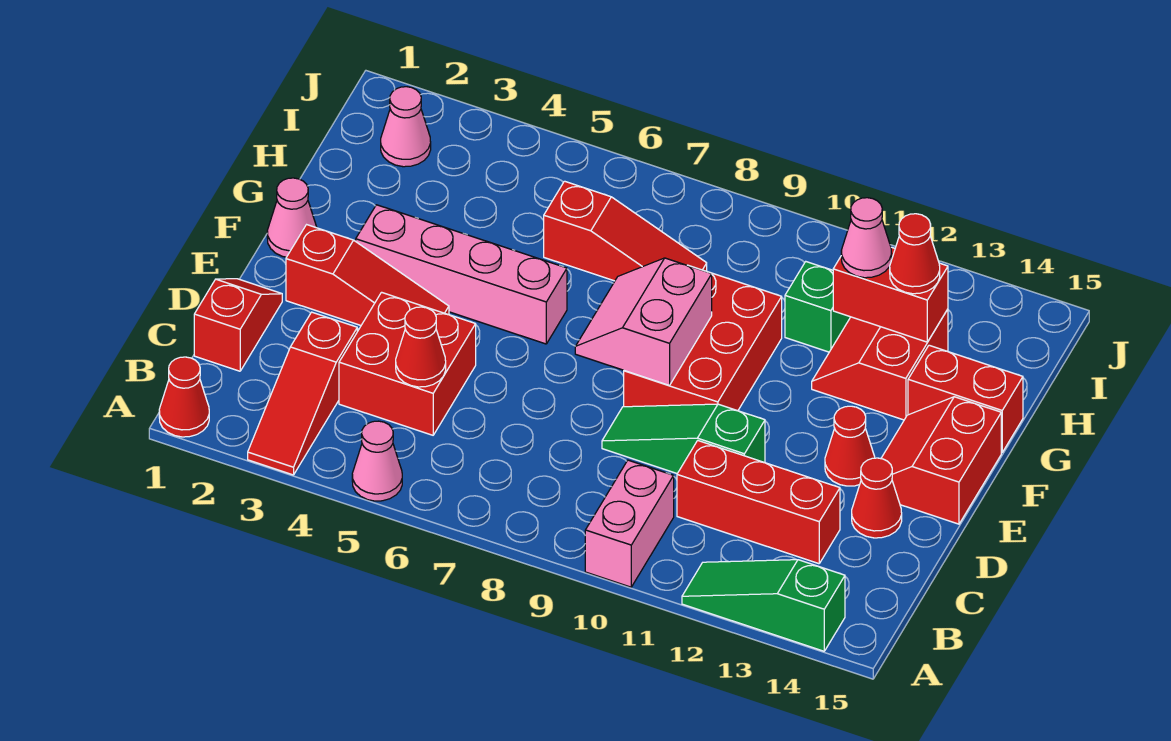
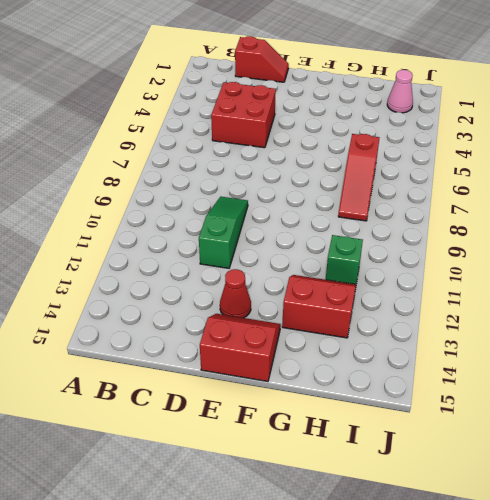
none -> red 1x1 cone [159,357,209,437]
none -> red 1x3 slope [248,312,357,475]
none -> pink 1x1 cone [352,421,402,501]

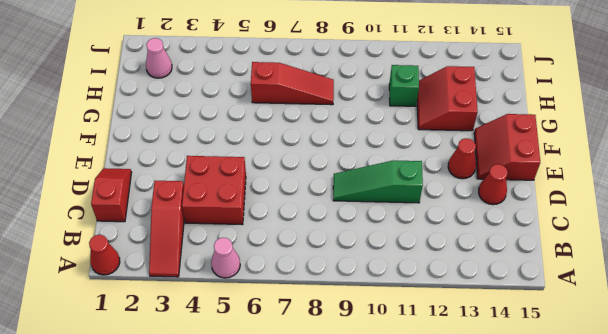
none -> pink 1x2 brick [585,460,674,587]
none -> green 1x3 slope [682,560,845,651]
none -> red 1x3 brick [677,441,840,564]

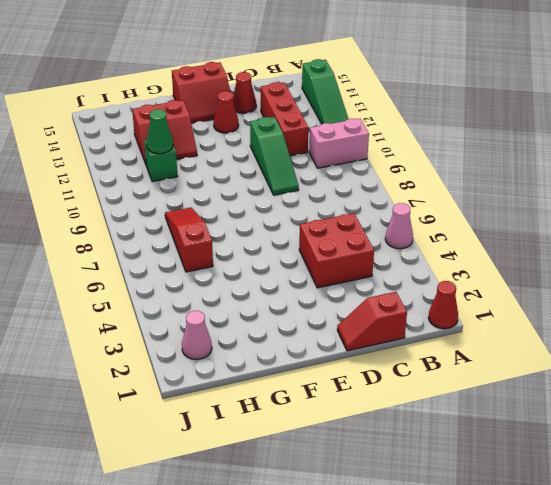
green 1x1 cone [147,109,173,154] -> none
none -> red 1x3 slope [248,312,357,475]
none -> red 1x3 slope [286,225,449,325]
none -> red 2x3 brick [624,265,782,411]

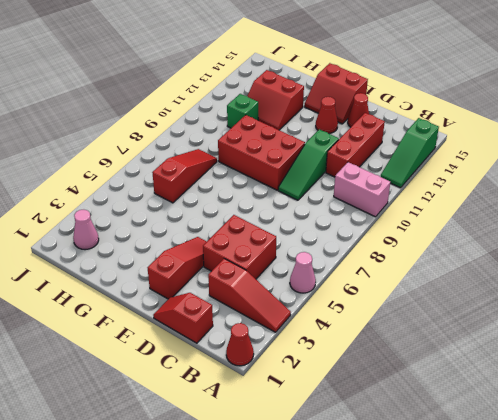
none -> pink 1x1 cone [267,178,317,257]
none -> pink 1x4 brick [356,205,567,344]
none -> red 1x2 brick [908,345,1023,452]

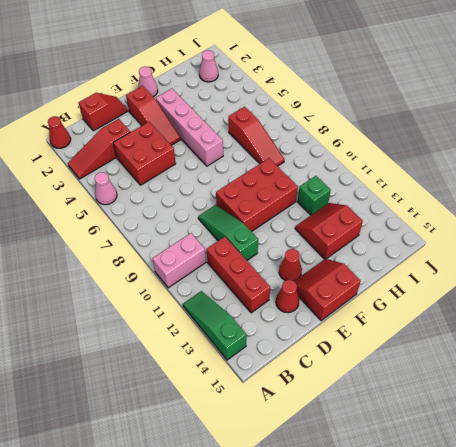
none -> red 1x2 brick [908,345,1023,452]
none -> red 1x1 cone [396,307,446,387]
none -> pink 2x2 slope [575,258,712,385]

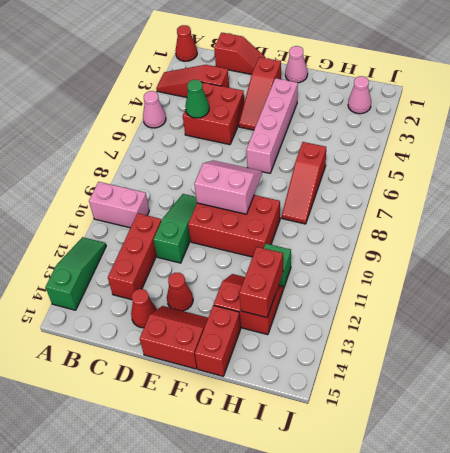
green 1x1 cone [185,80,209,118] -> red 1x1 cone [396,307,446,387]
none -> pink 1x1 cone [841,198,892,278]
none -> red 1x1 cone [890,214,940,294]

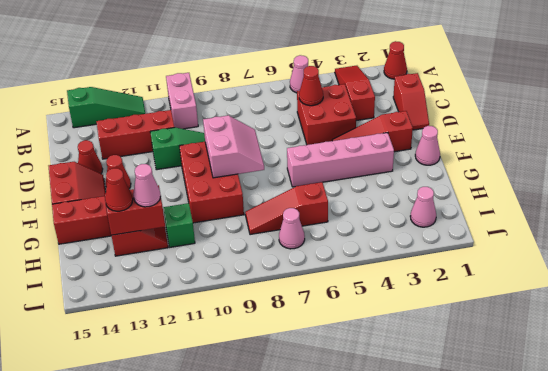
pink 1x1 cone [279,208,305,249] -> none

